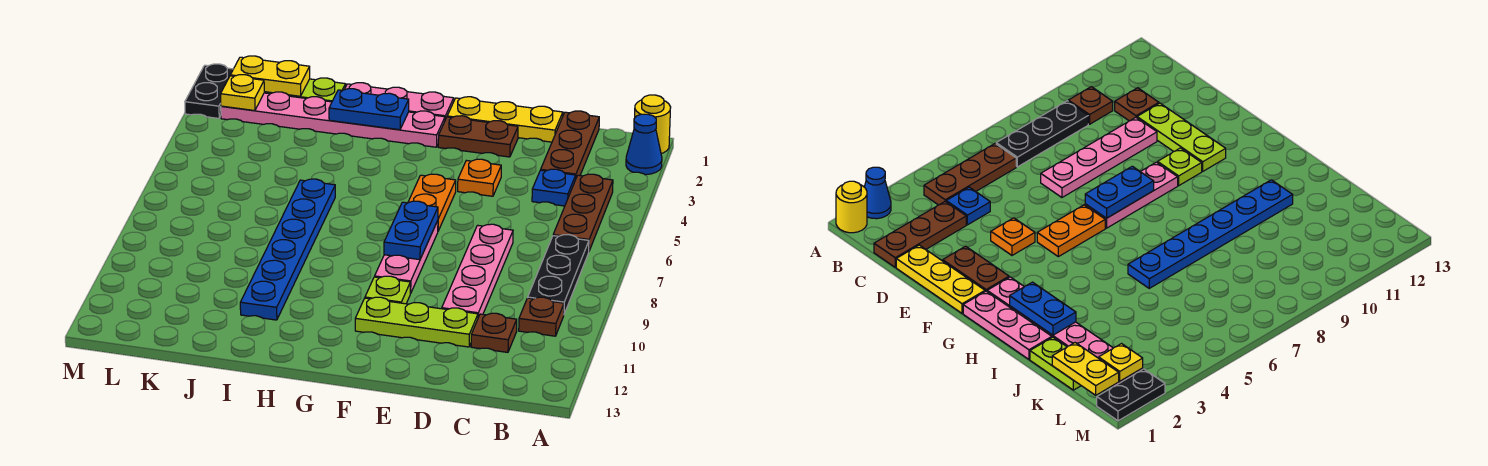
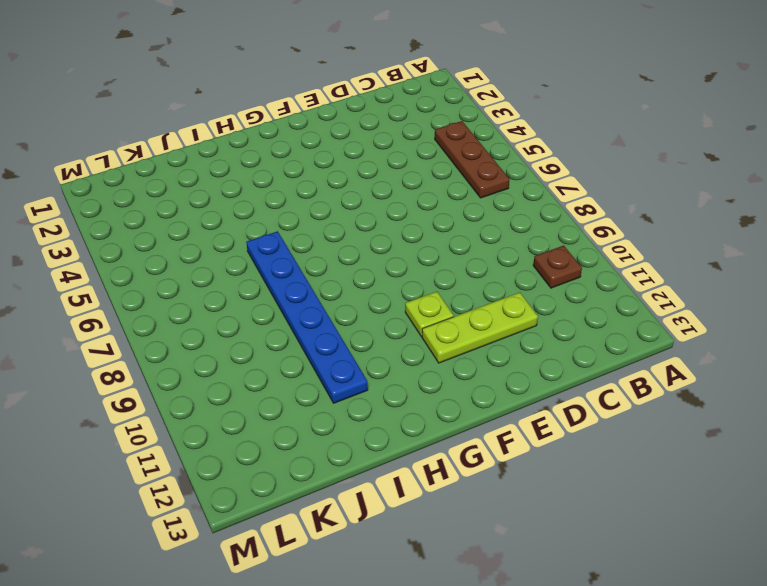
none -> yellow 1x1 round brick [635,95,671,154]
none -> blue 1x1 cone [626,114,662,175]
none -> black 1x3 plate [528,235,589,314]

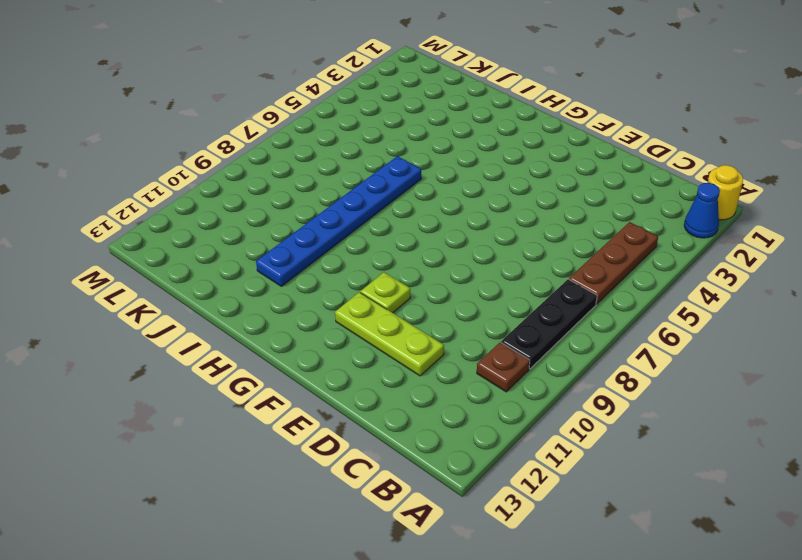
none -> brown 1x3 plate [541,111,599,178]
none -> blue 1x1 plate [532,169,576,206]
none -> brown 1x1 plate [471,313,517,352]

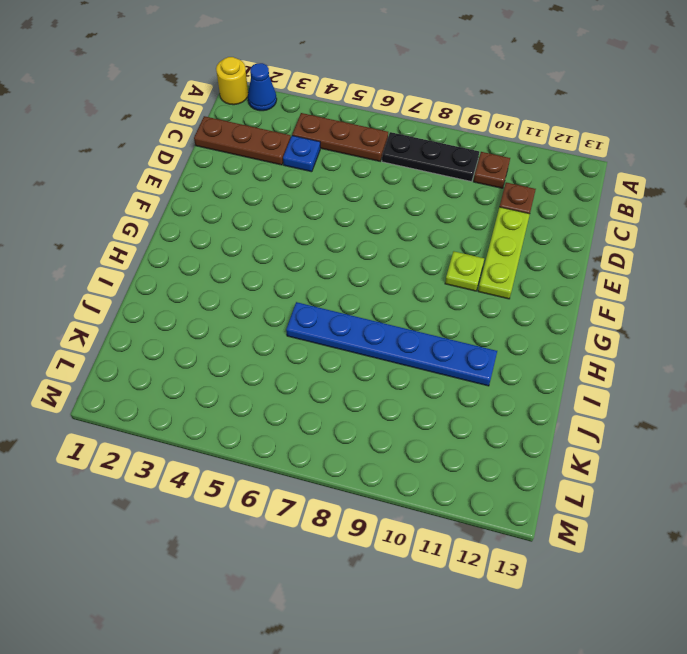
none -> yellow 1x3 plate [447,97,563,142]
none -> pink 1x4 plate [442,224,513,317]
none -> brown 1x2 plate [438,116,518,157]

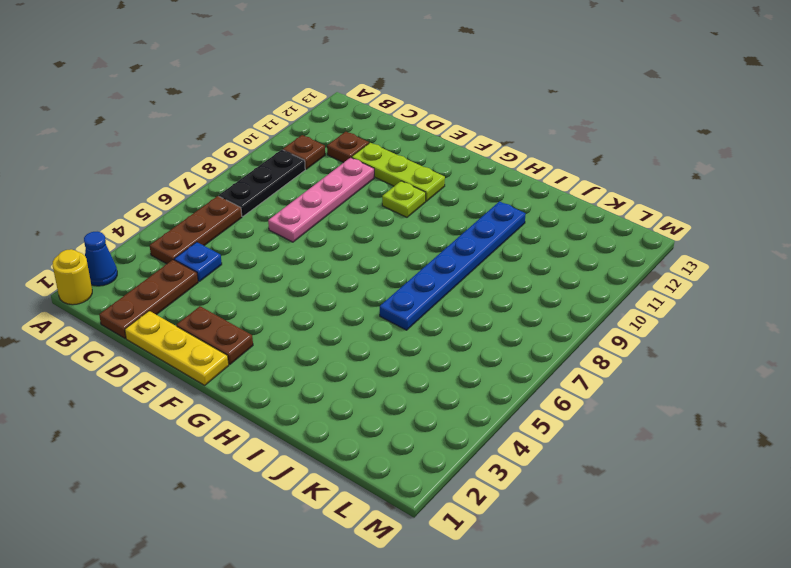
none -> orange 1x1 plate [458,159,501,196]
none -> orange 1x2 plate [408,174,456,231]
none -> pink 1x3 plate [375,221,438,293]

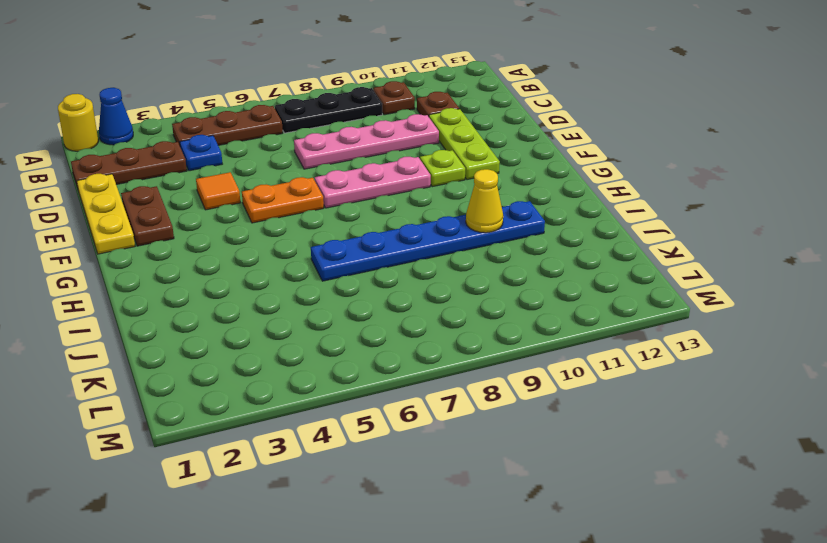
orange 1x1 tile [196,172,240,210] -> orange 1x1 plate [458,159,501,196]
yellow 1x1 cone [466,169,503,233] -> none
none -> pink 1x3 plate [345,83,454,120]
none -> pink 1x6 plate [221,92,445,147]
none -> lime 1x2 plate [266,78,346,102]

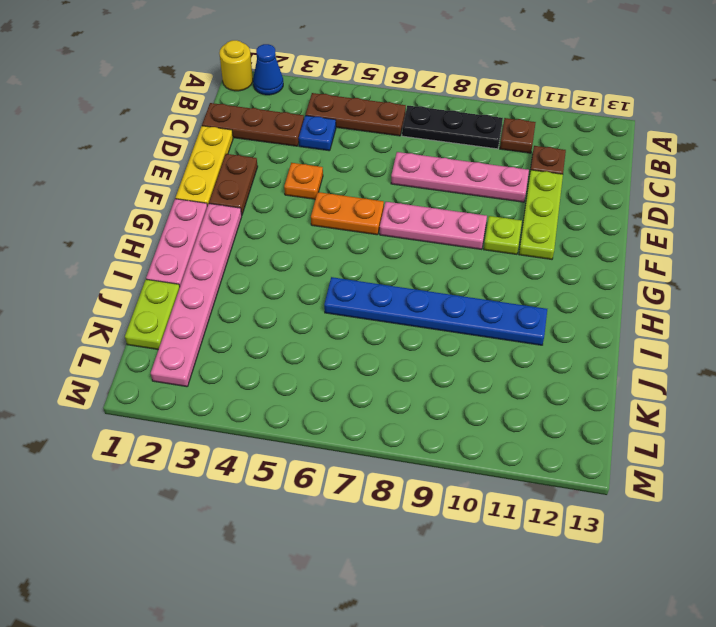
none -> black 1x2 plate [185,64,233,118]
none -> blue 1x2 plate [384,201,438,260]
none -> blue 1x2 plate [329,89,409,130]

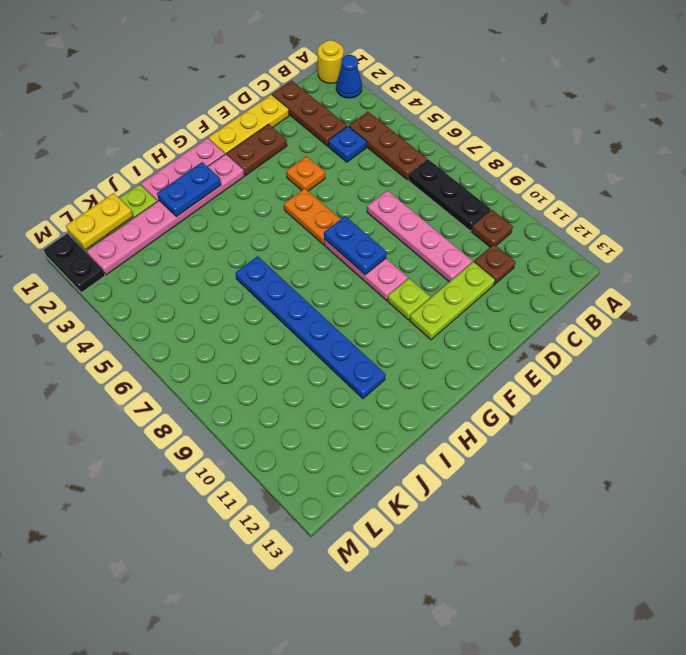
none -> yellow 1x1 plate [221,75,264,111]

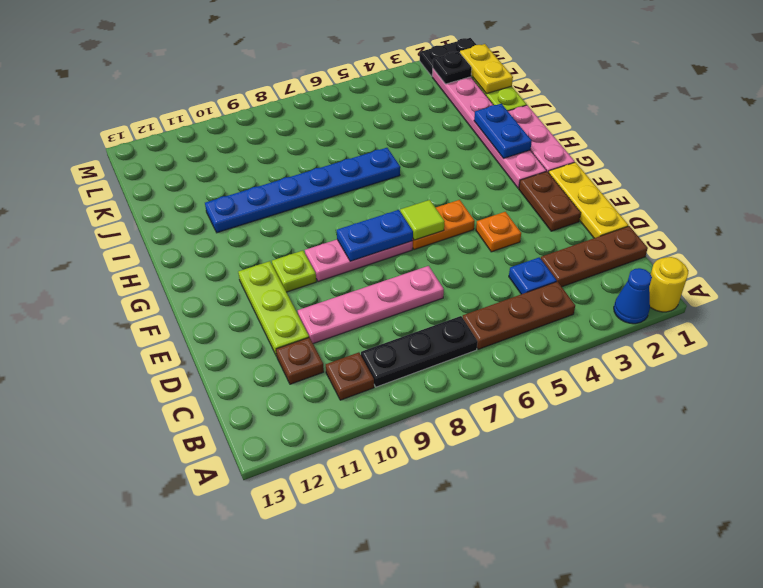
lime 1x1 tile [400,200,445,240] -> none
black 1x1 plate [433,51,472,84] -> yellow 1x1 plate [221,75,264,111]

